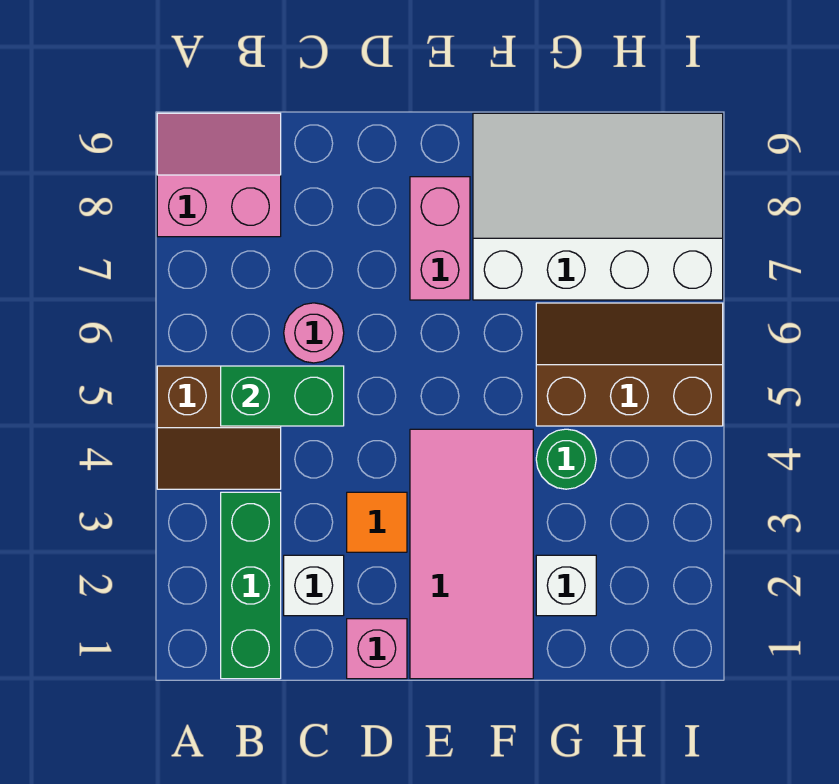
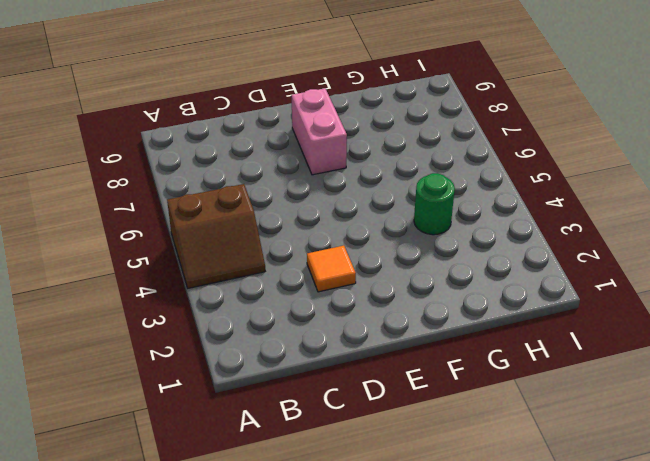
none -> pink 2x2 slope [157,113,281,237]
none -> green 1x3 brick [221,492,281,679]
none -> white 1x1 brick [284,555,344,616]

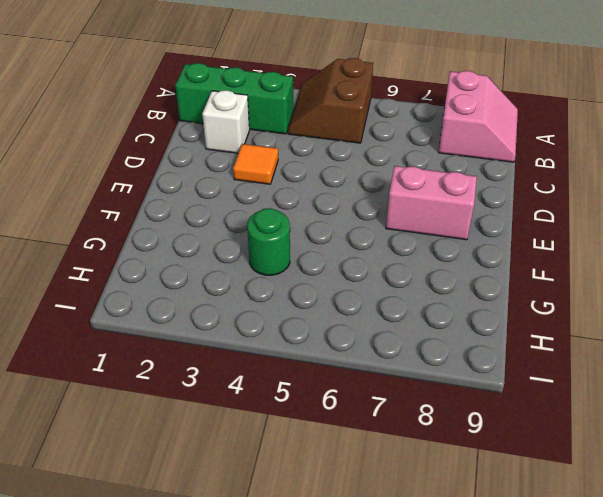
none -> pink 1x1 round brick [284,303,344,363]
none -> pink 1x1 brick [347,619,407,679]
none -> pink 2x4 tile [410,429,533,679]

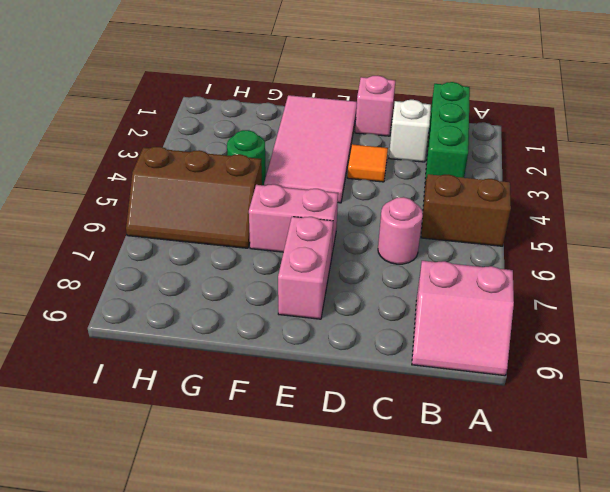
pink 1x2 brick [249,184,338,253] -> none
none -> white 3x4 slope [473,113,723,300]
none -> white 1x1 brick [536,555,596,616]
none -> green 1x2 brick [221,366,344,426]

